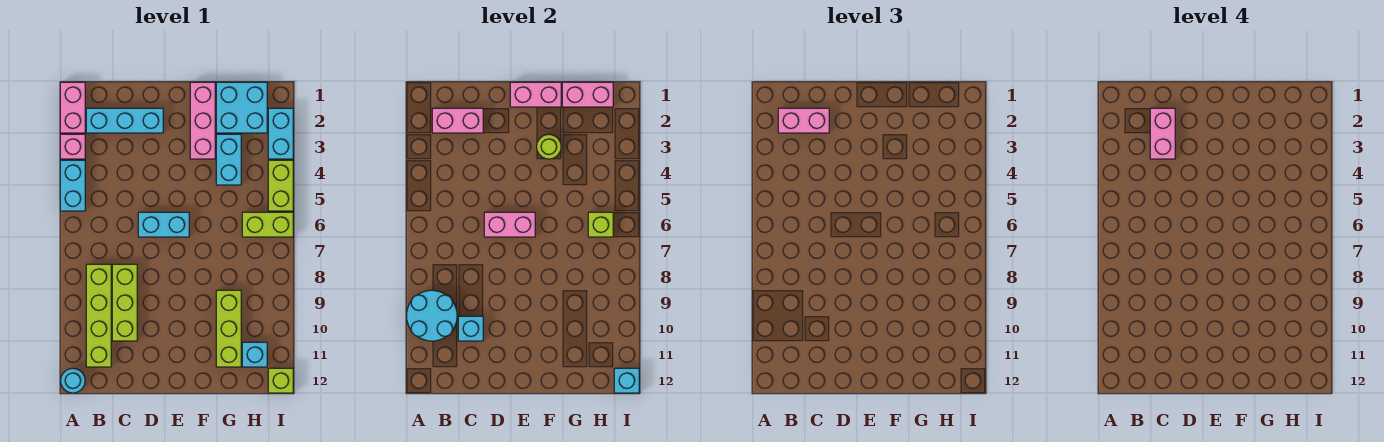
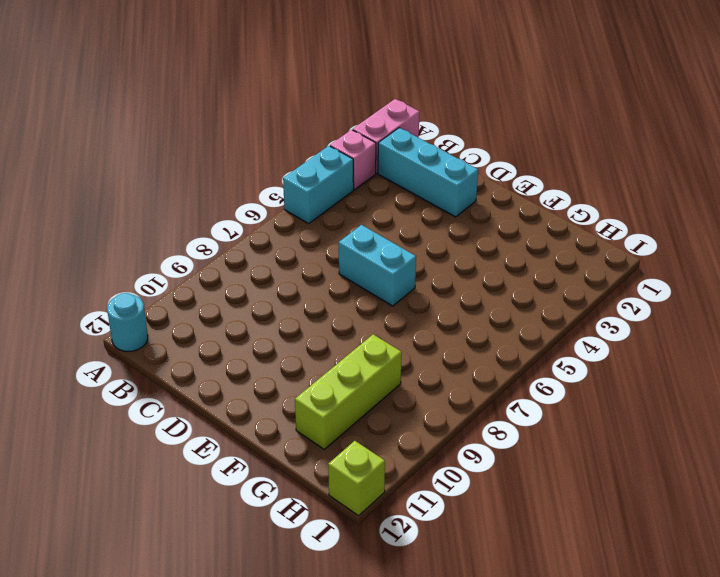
none -> lime 1x4 brick [86,264,111,367]
none -> lime 1x3 brick [112,264,137,341]
none -> pink 1x3 brick [190,82,215,159]

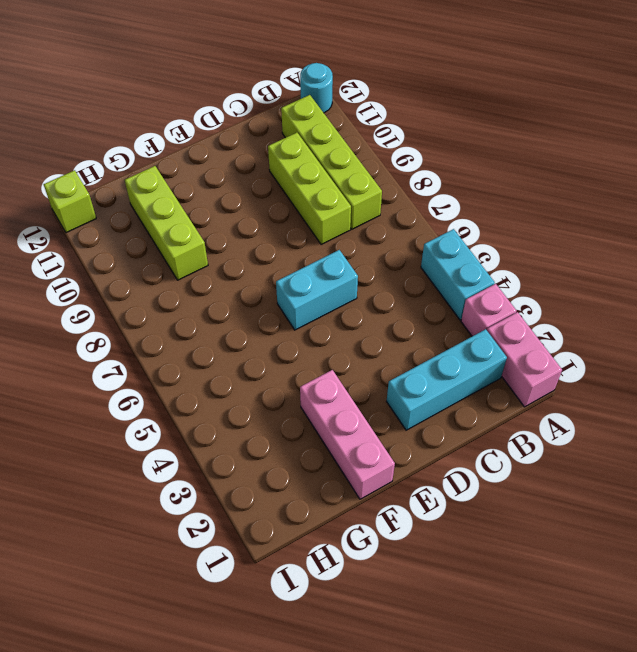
none -> cyan 2x2 brick [216,82,267,133]
none -> cyan 1x2 brick [216,134,241,185]
none -> lime 1x2 brick [242,212,293,237]

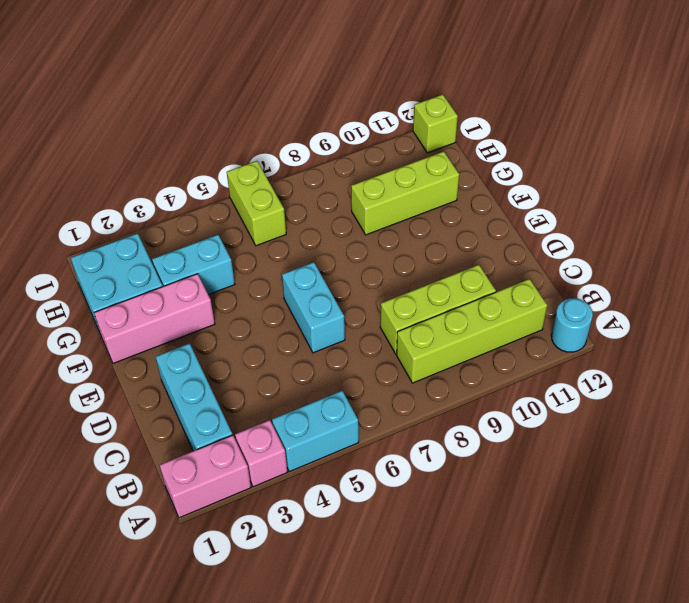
none -> cyan 1x1 brick [242,342,267,367]
none -> cyan 1x2 brick [268,108,293,159]
none -> lime 1x2 brick [268,160,293,211]

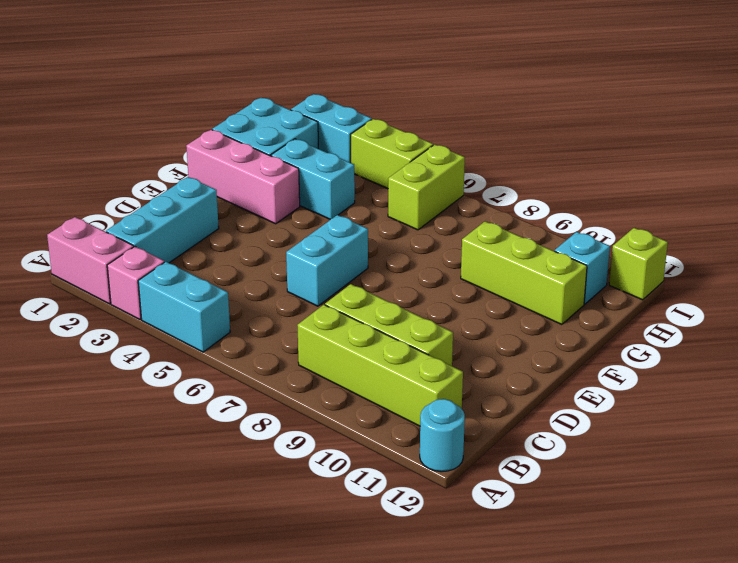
none -> cyan 2x2 round brick [407,290,457,341]
none -> pink 1x2 brick [432,108,483,133]
none -> cyan 1x1 brick [458,316,483,341]

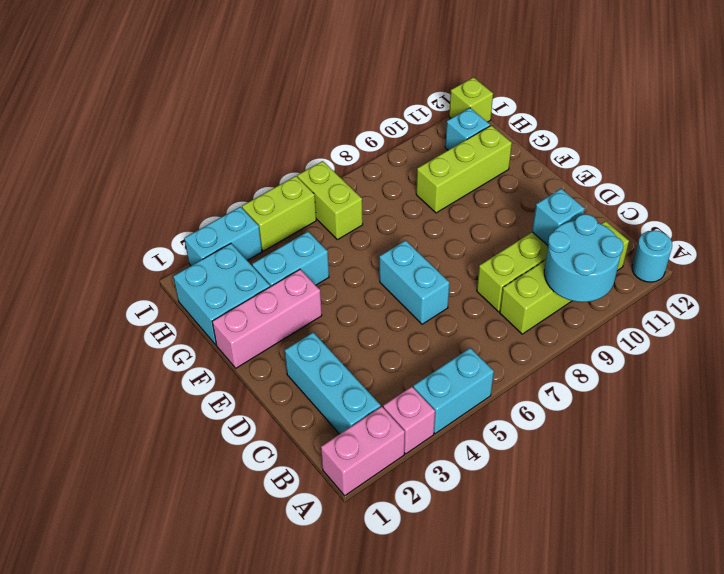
none -> pink 1x2 brick [432,108,483,133]
none -> pink 1x2 brick [484,212,535,237]
none -> pink 1x2 brick [510,82,561,107]

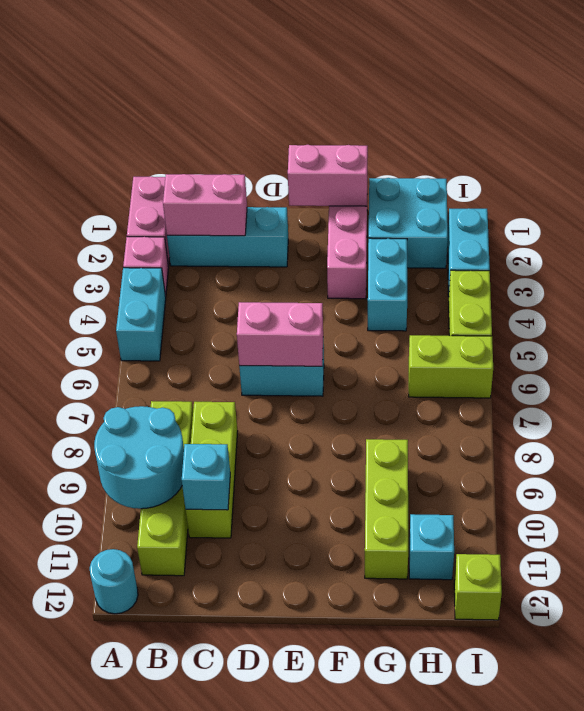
none -> lime 1x1 round brick [537,134,561,159]
none -> pink 1x2 brick [562,82,613,107]
none -> lime 1x1 brick [588,212,613,237]

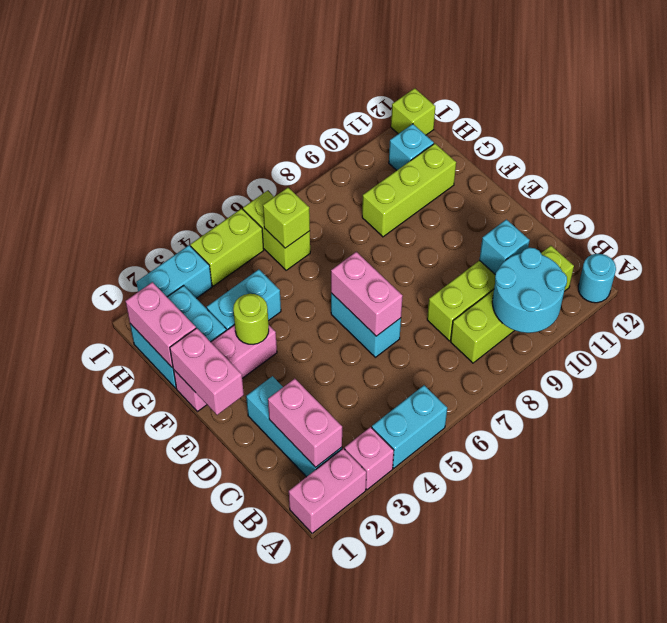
none -> cyan 1x1 brick [614,368,639,393]
none -> pink 1x2 brick [778,108,829,133]
none -> pink 1x2 brick [1150,108,1175,159]

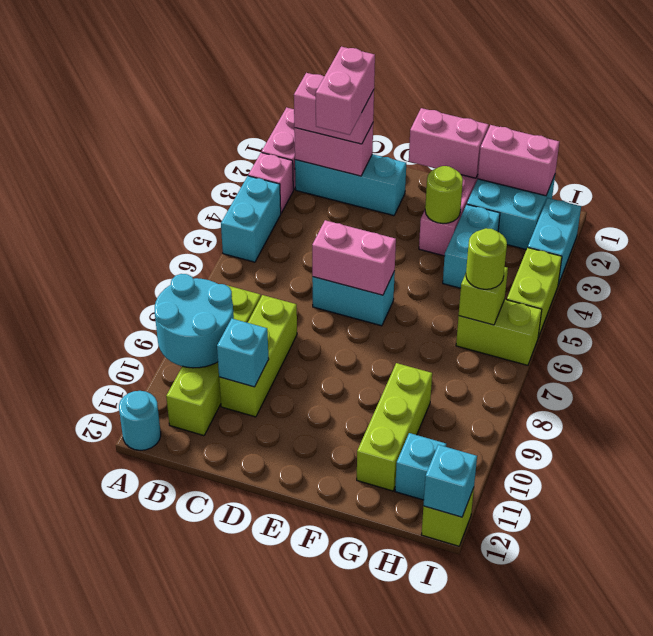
lime 1x1 round brick [466,228,507,289] -> none

